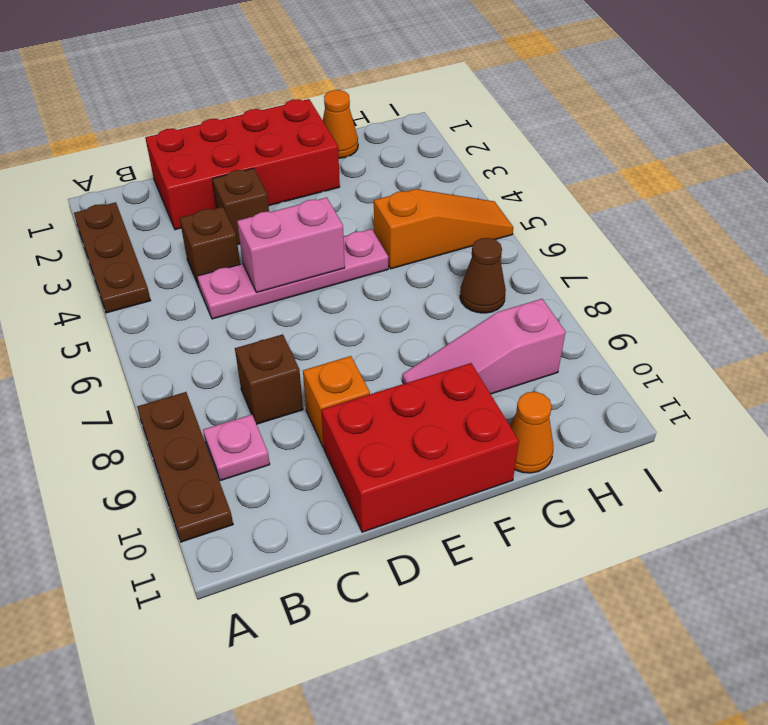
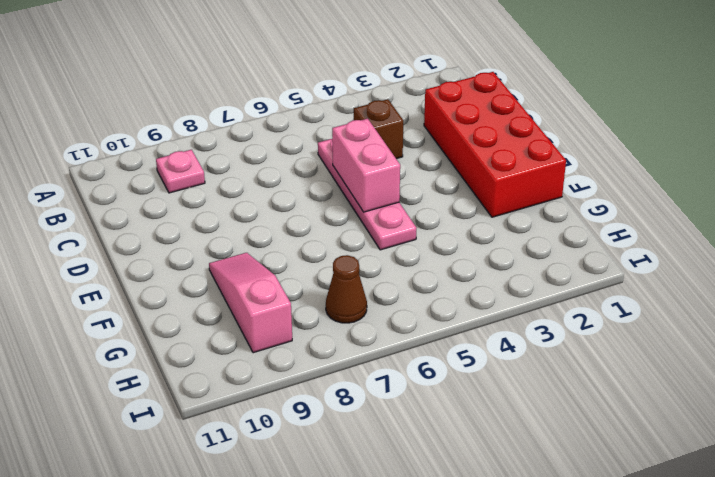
none -> brown 1x3 plate [74,202,151,313]
none -> brown 1x3 plate [137,392,233,542]
none -> brown 1x1 brick [235,334,303,424]

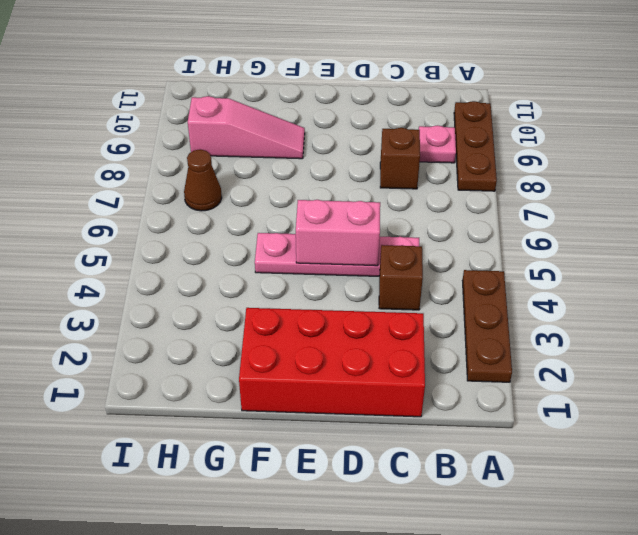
none -> brown 1x1 brick [212,168,269,244]
none -> orange 1x1 brick [303,356,370,448]
none -> red 2x3 brick [321,363,519,532]

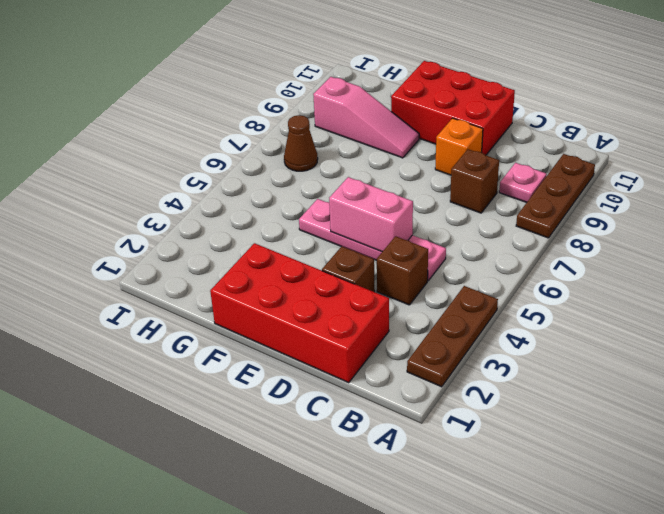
none -> orange 1x1 cone [323,90,358,158]
none -> orange 1x3 slope [374,189,513,269]
none -> orange 1x1 cone [510,392,553,473]

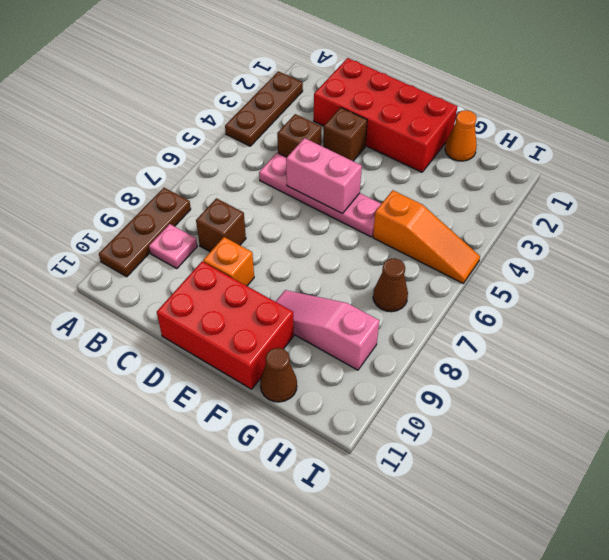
brown 1x1 cone [260,348,297,402] -> orange 1x1 cone [510,392,553,473]

